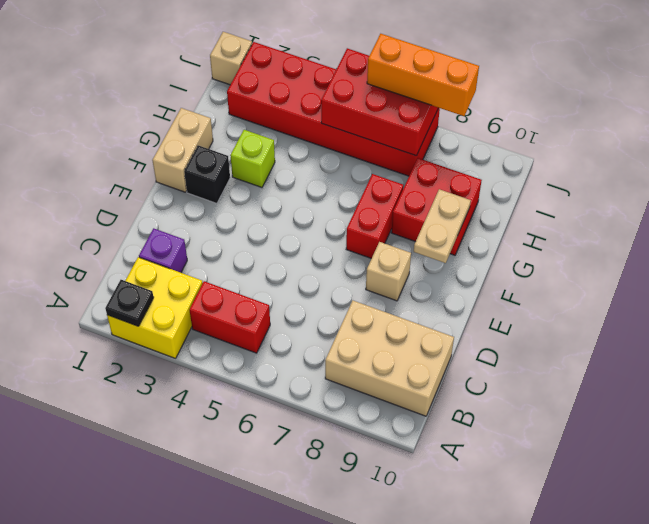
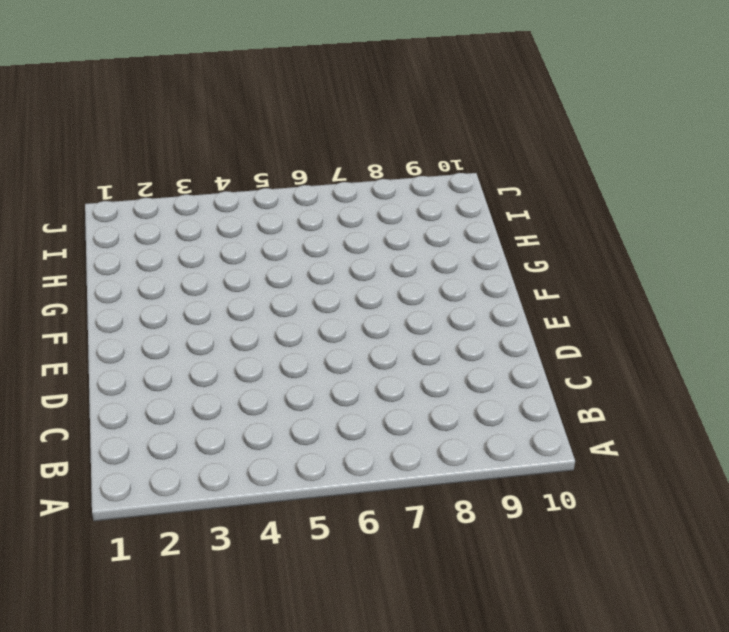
none -> yellow 2x2 brick [107,257,203,358]
none -> red 1x2 brick [190,281,270,353]
none -> tan 2x3 brick [325,301,454,416]

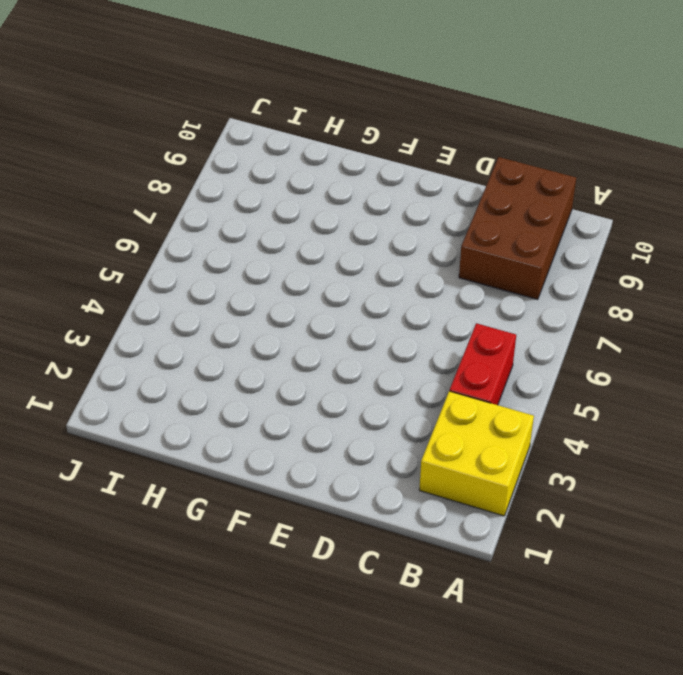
brown 2x3 brick [459,157,576,300] -> tan 2x3 brick [325,301,454,416]
none -> purple 1x1 brick [139,228,187,273]
none -> tan 1x1 brick [366,242,411,301]
none -> tan 1x2 brick [152,108,213,192]

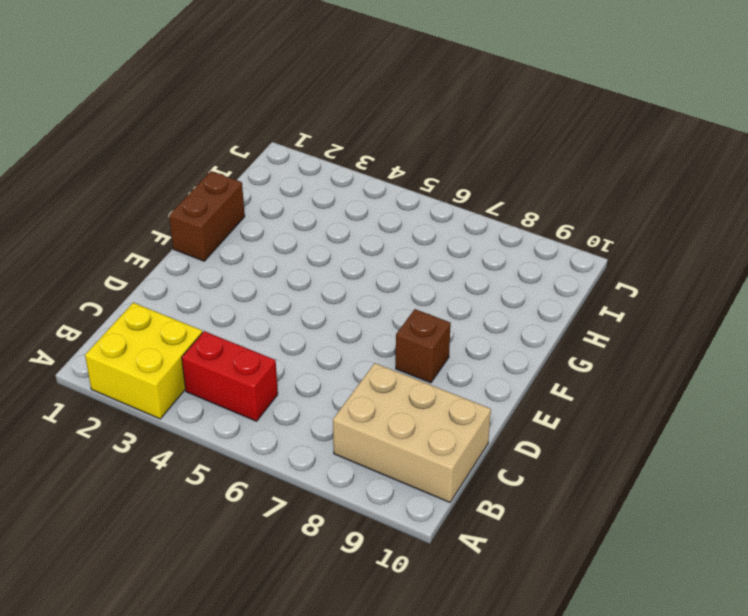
brown 1x1 brick [396,309,451,383] -> tan 1x1 brick [366,242,411,301]
brown 1x2 brick [169,171,245,261] -> tan 1x2 brick [152,108,213,192]
none -> purple 1x1 brick [139,228,187,273]
none -> black 1x1 brick [184,145,230,203]
none -> red 1x2 brick [346,174,403,258]

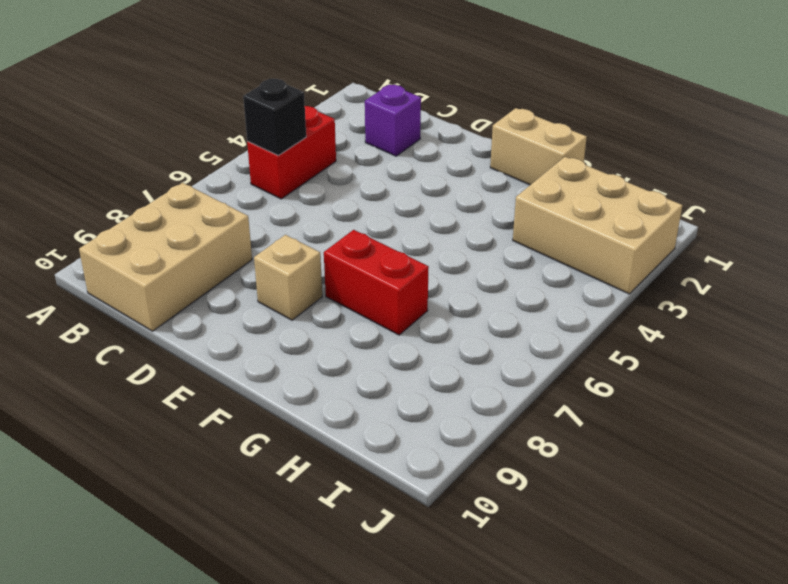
black 1x1 brick [243,78,306,155] -> black 1x1 brick moved to [184,145,230,203]
tan 2x3 brick [513,157,683,294] -> red 2x6 brick [227,42,440,176]
none -> yellow 2x2 brick [107,257,203,358]
none -> lime 1x1 brick [230,130,275,187]
none -> red 2x2 brick [391,158,482,255]

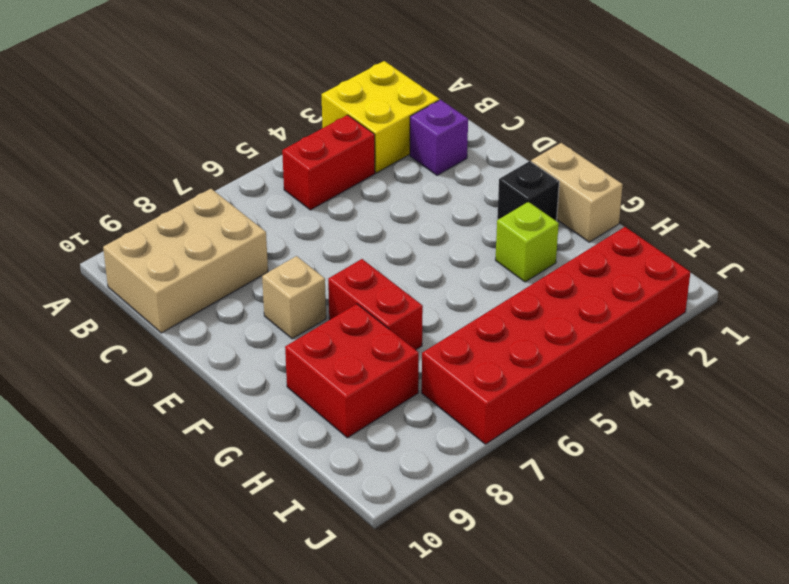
none -> tan 1x1 brick [210,32,252,85]
none -> black 1x1 plate [105,280,154,326]
none -> tan 1x2 plate [414,189,471,263]

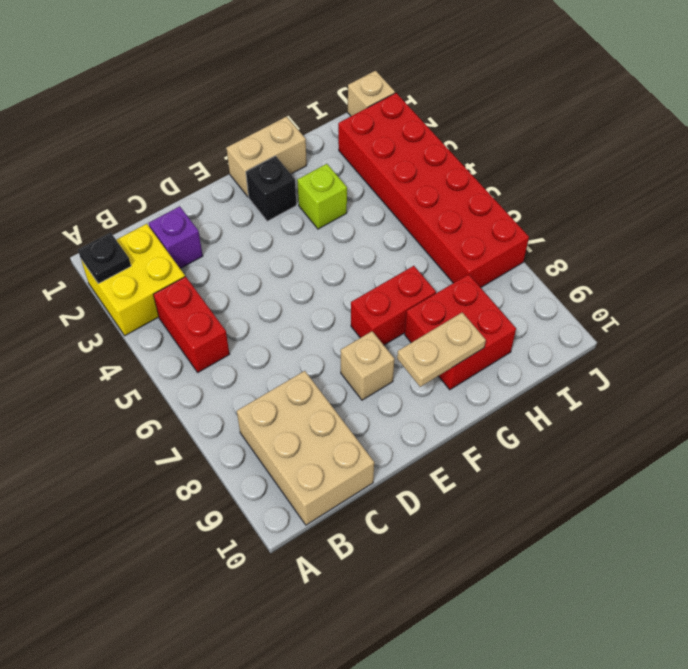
none -> red 2x3 brick [321,48,438,156]
none -> orange 1x3 brick [367,34,479,116]

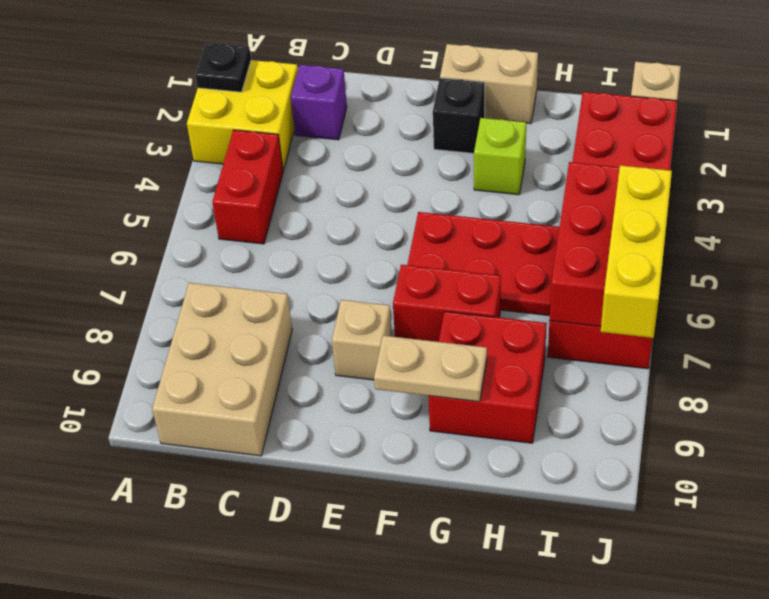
red 2x3 plate [407,212,559,316] -> none
yellow 1x3 brick [601,165,672,338] -> orange 1x3 brick [367,34,479,116]

